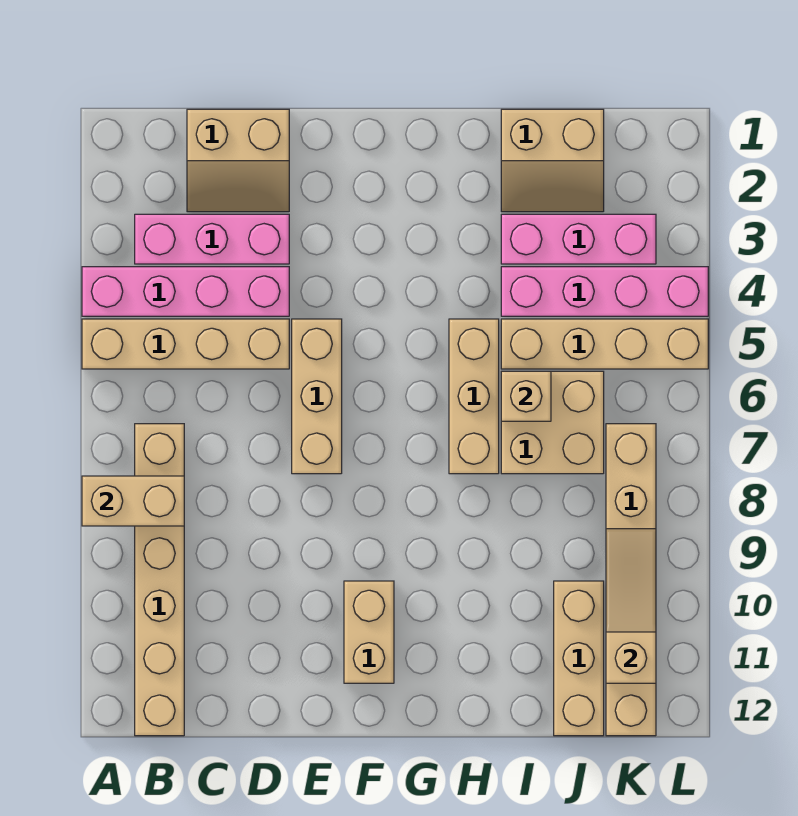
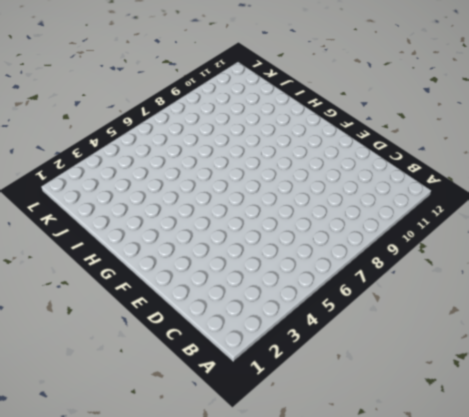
none -> pink 1x4 brick [82,267,289,316]
none -> tan 1x4 brick [82,319,289,369]
none -> pink 1x3 brick [135,214,289,264]

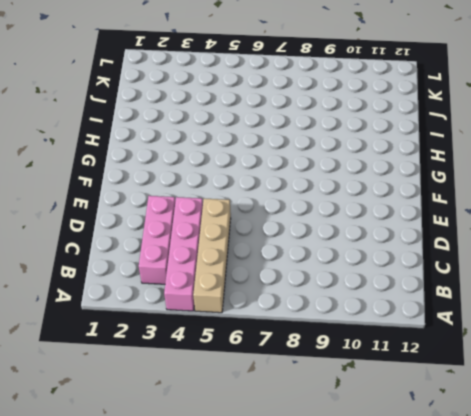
none -> tan 1x6 brick [135,424,184,736]
none -> tan 2x2 slope [187,109,289,212]
none -> tan 1x3 brick [292,319,342,474]

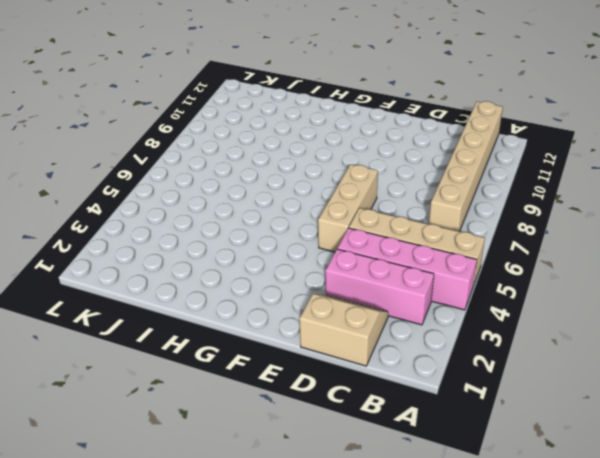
none -> tan 1x2 brick [344,581,394,683]
none -> tan 1x3 brick [449,319,499,474]
none -> tan 2x2 slope [501,109,604,212]

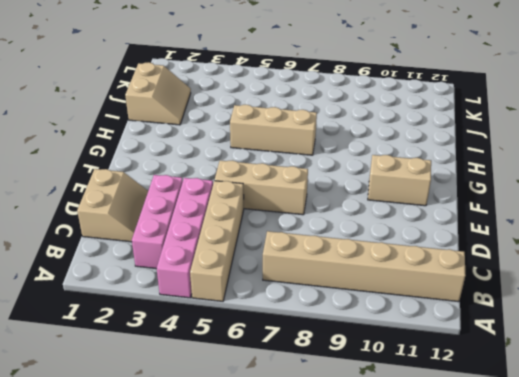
none -> pink 1x3 brick [501,214,656,264]
none -> pink 1x4 brick [501,267,708,316]
none -> tan 1x4 brick [501,319,708,369]

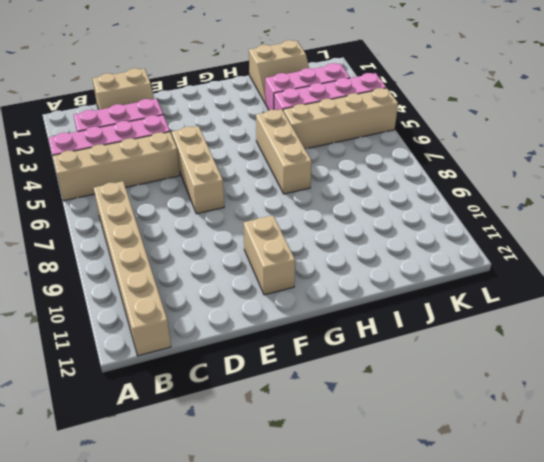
none -> tan 2x2 brick [501,371,604,474]
none -> tan 1x3 brick [554,581,604,736]
none -> tan 1x6 brick [606,424,656,736]

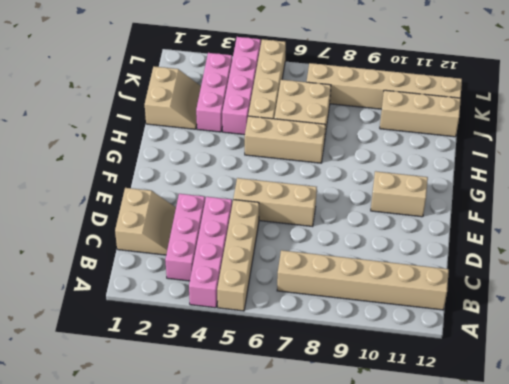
none -> tan 1x2 brick [82,476,184,526]
none -> tan 1x1 brick [501,371,551,421]
none -> tan 1x3 slope [606,529,656,683]

